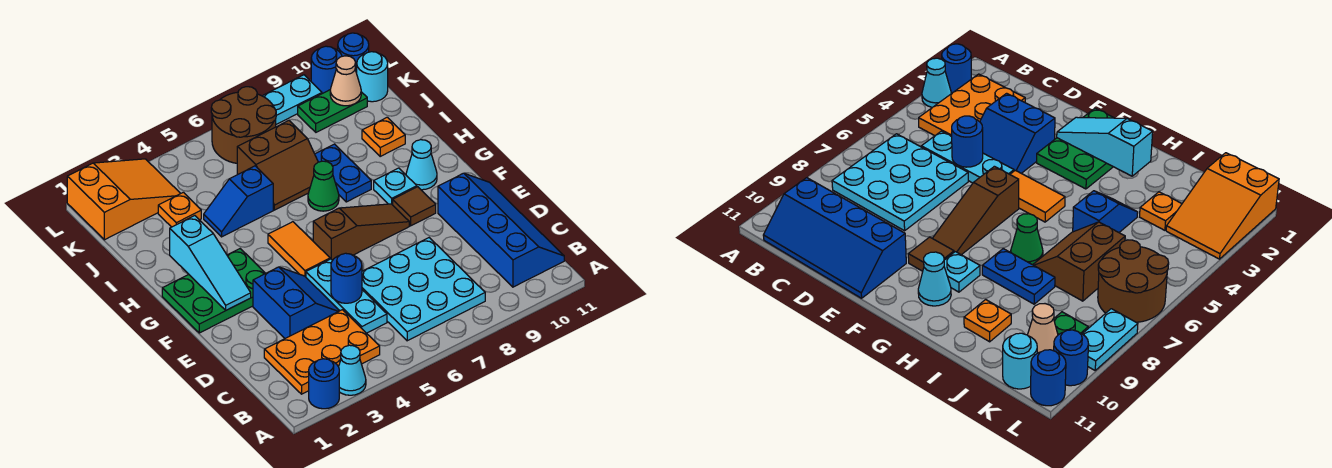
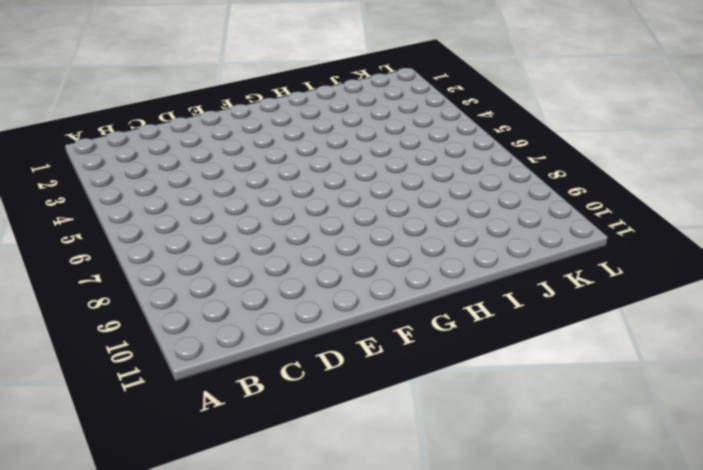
none -> blue 1x1 round brick [309,359,339,409]
none -> cyan 1x1 cone [339,345,366,395]
none -> orange 2x3 plate [264,310,380,394]

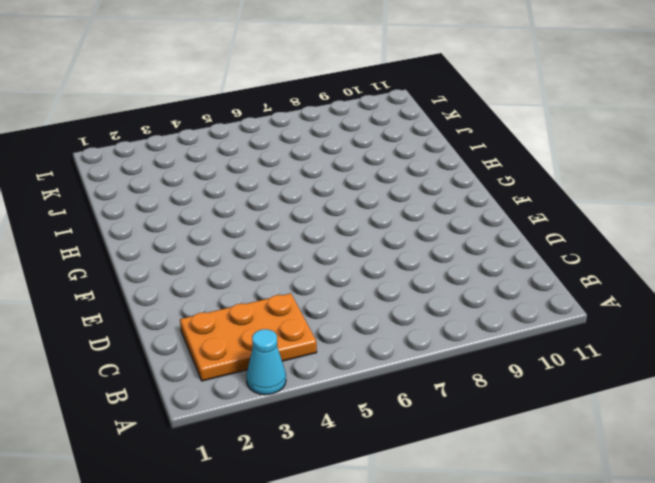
none -> blue 1x1 round brick [309,359,339,409]
none -> cyan 3x3 plate [362,238,485,341]
none -> blue 2x4 slope [438,173,564,287]

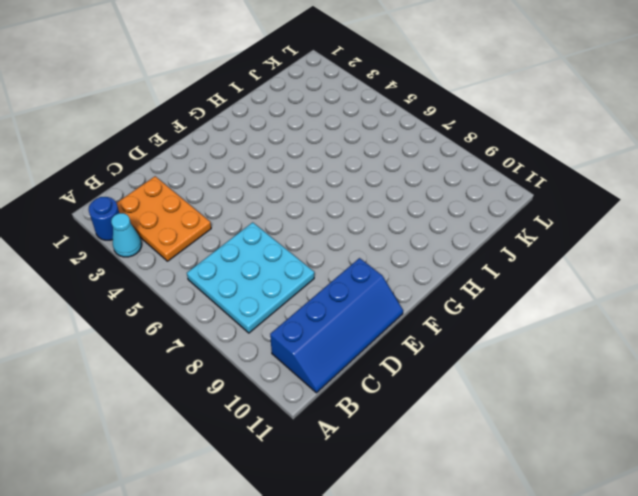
none -> cyan 1x3 plate [306,259,387,333]
none -> blue 2x2 slope [253,267,340,338]
none -> green 2x3 plate [162,249,265,333]

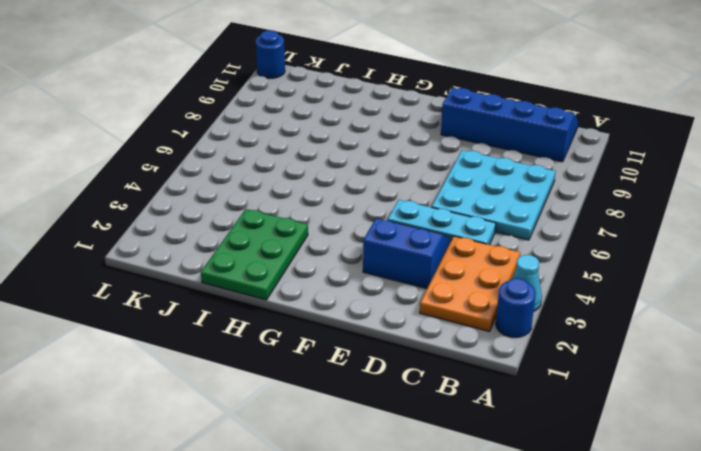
green 2x3 plate [201,209,308,300] -> green 2x3 plate moved to [162,249,265,333]
none -> orange 1x2 tile [268,222,330,277]
none -> brown 1x3 slope [313,204,409,260]
none -> brown 1x1 tile [393,187,436,226]

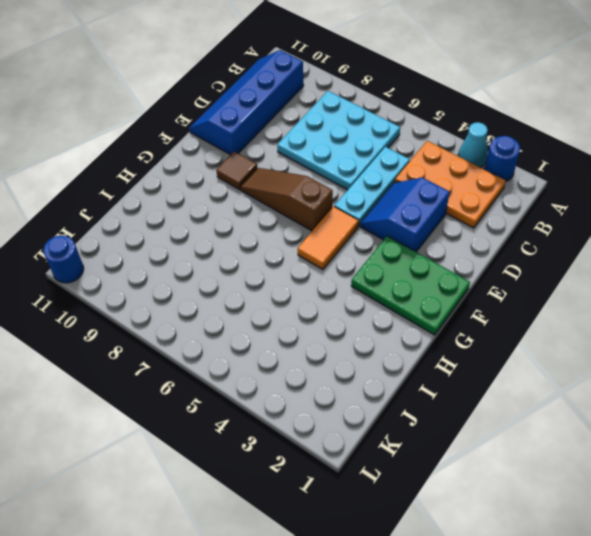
none -> cyan 1x1 plate [374,168,417,205]
none -> cyan 1x1 cone [406,140,437,190]
none -> green 1x1 cone [308,161,339,211]

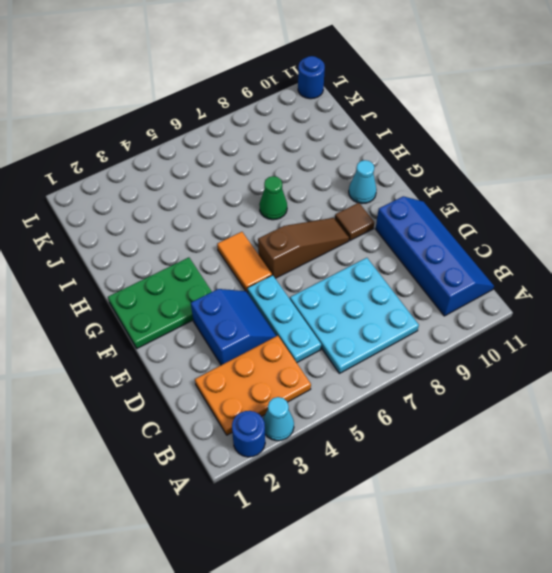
none -> cyan 1x1 plate [374,168,417,205]
none -> blue 1x2 plate [315,144,371,202]
none -> blue 1x2 slope [204,166,273,237]

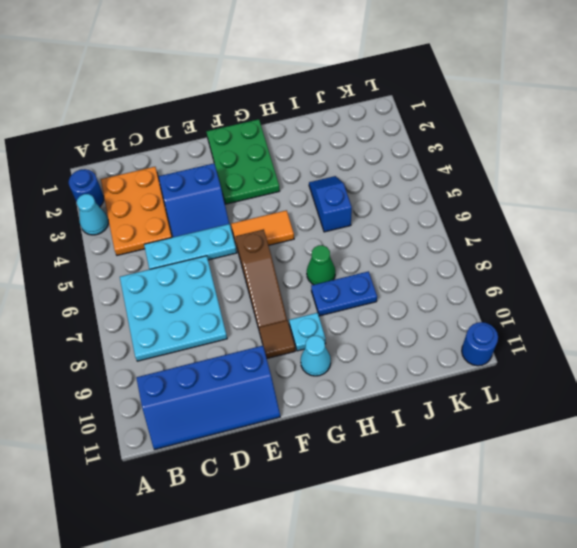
none -> brown 2x2 slope [237,120,318,210]
none -> orange 1x1 plate [362,117,405,156]
none -> orange 1x1 plate [158,192,201,227]

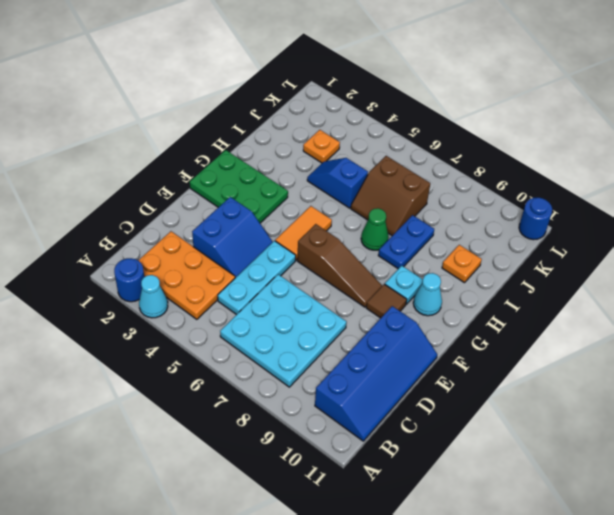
none -> orange 2x3 slope [67,159,181,240]
none -> brown 2x2 round brick [211,87,276,163]
none -> green 1x2 plate [298,90,367,132]

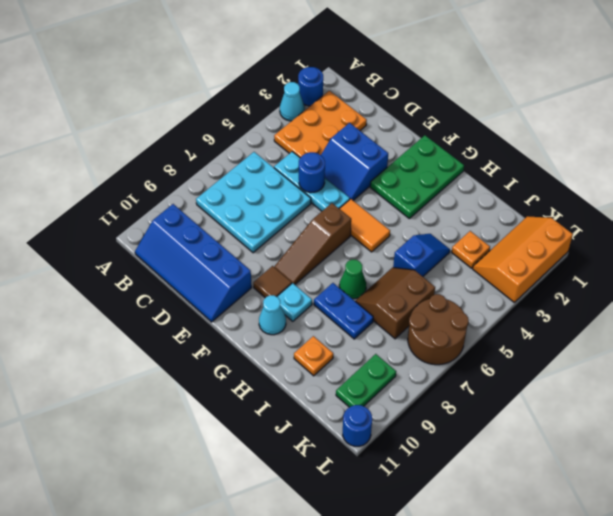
orange 2x3 slope [473,216,573,302] -> orange 2x3 slope turned to [67,159,181,240]
none -> cyan 1x1 round brick [357,52,388,102]
none -> cyan 1x2 plate [263,75,322,124]
none -> blue 1x1 round brick [311,46,342,94]

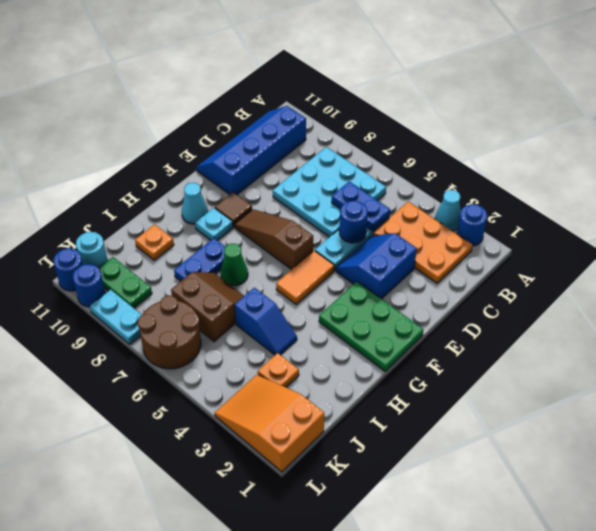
blue 1x2 plate [332,182,390,231] -> none
none -> cyan 1x3 slope [170,216,251,310]
none -> tan 1x1 cone [330,56,361,106]

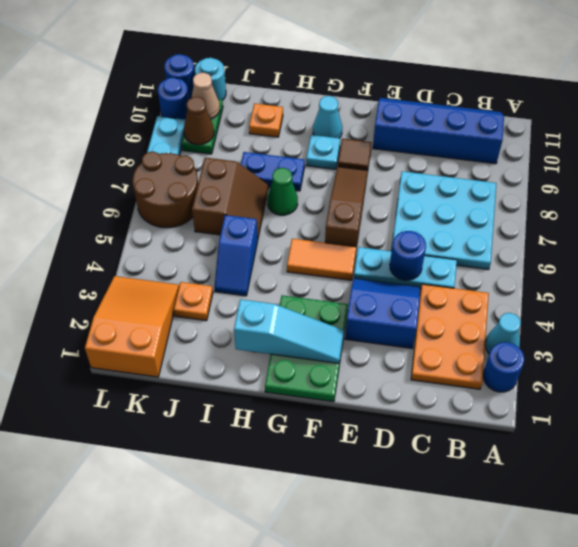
brown 1x1 cone [184,97,214,145] -> none

